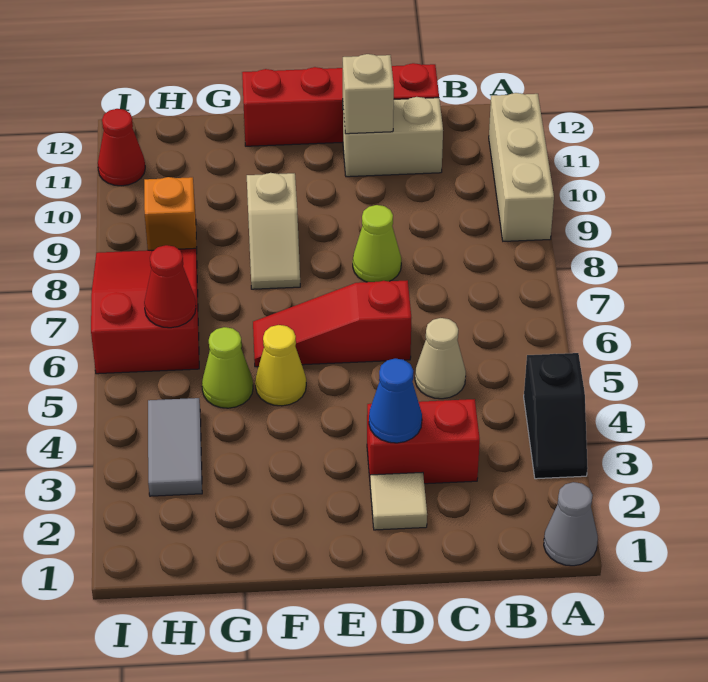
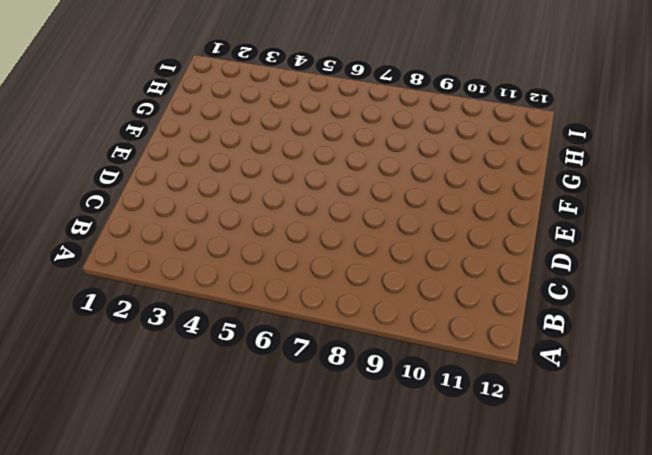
none -> grey 1x1 cone [544,482,598,566]
none -> black 1x2 slope [524,353,588,479]
none -> tan 1x3 brick [489,93,554,241]

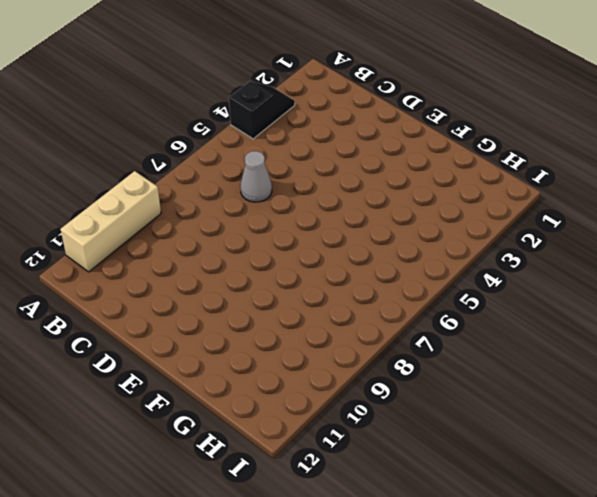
grey 1x1 cone [240,151,272,202] -> grey 1x1 cone moved to [544,482,598,566]
none -> red 1x2 brick [367,399,480,484]
none -> tan 1x1 cone [415,318,466,399]
none -> tan 1x2 brick [343,97,443,177]

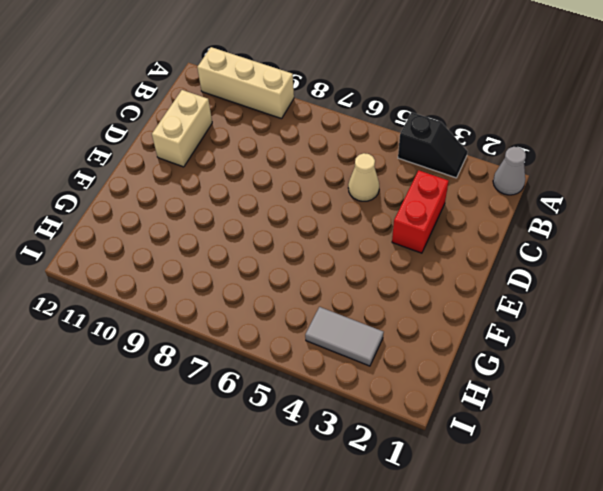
none -> red 1x4 brick [242,63,439,146]
none -> tan 1x1 tile [370,472,427,530]
none -> red 1x3 slope [253,280,411,367]

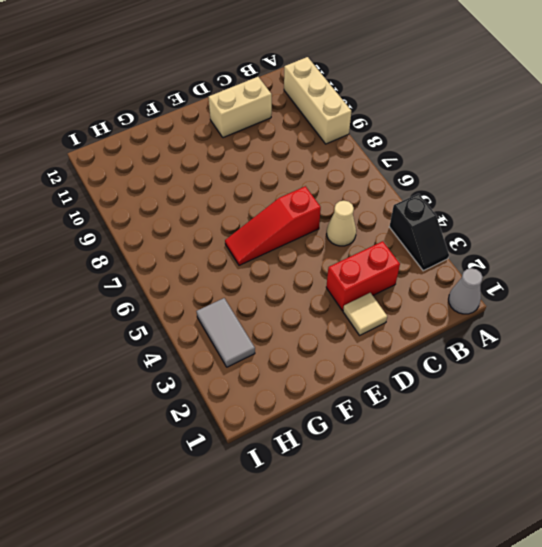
none -> red 1x4 brick [242,63,439,146]
none -> lime 1x1 cone [353,205,401,282]
none -> yellow 1x1 cone [255,325,306,406]

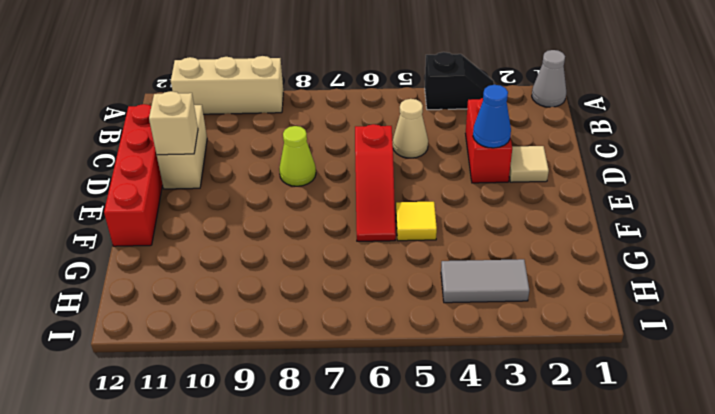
yellow 1x1 tile [396,202,437,241] -> yellow 1x1 cone [255,325,306,406]
none -> tan 1x2 slope [247,173,300,289]
none -> lime 1x1 cone [202,327,253,408]
none -> red 2x3 slope [91,248,199,374]

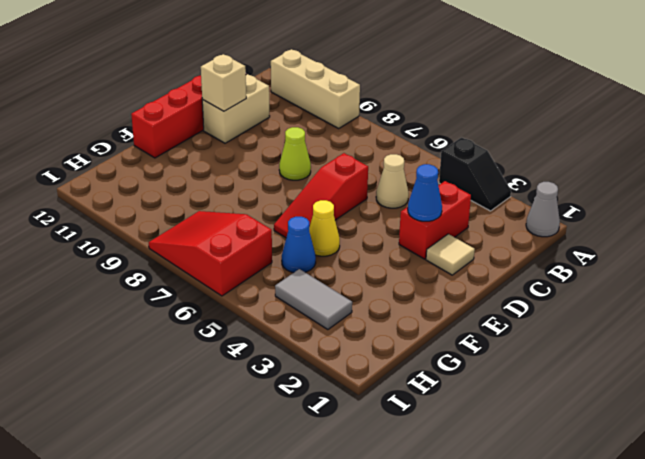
blue 1x1 cone [282,217,316,273] -> lime 1x1 cone [202,327,253,408]
none -> tan 1x2 slope [247,173,300,289]
none -> orange 1x1 brick [144,177,197,253]
none -> red 1x1 cone [98,109,145,186]

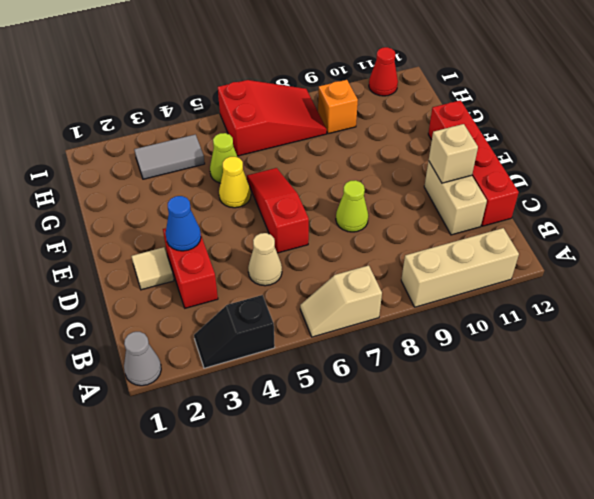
tan 1x2 slope [300,265,382,337] -> tan 1x2 slope moved to [247,173,300,289]
none -> red 1x1 cone [144,245,196,328]

